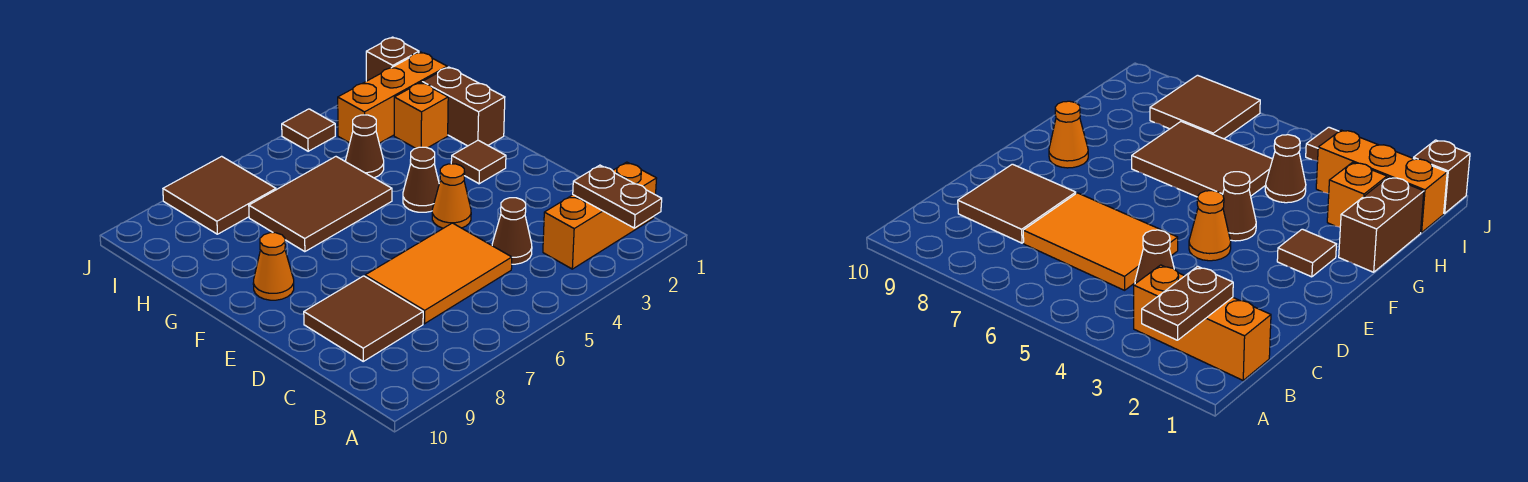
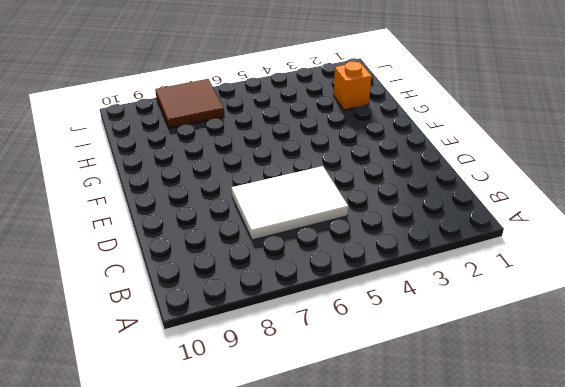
white 2x3 tile [232,166,348,240] -> orange 2x3 tile [365,223,512,324]
none -> orange 1x3 brick [543,162,657,269]
none -> brown 1x1 cone [492,198,532,264]
none -> brown 2x2 tile [304,276,423,361]

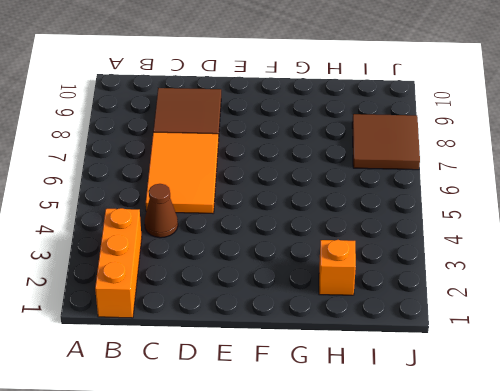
none -> orange 1x1 cone [432,164,471,228]
none -> brown 1x1 tile [451,140,506,184]
none -> brown 1x1 cone [403,147,439,212]

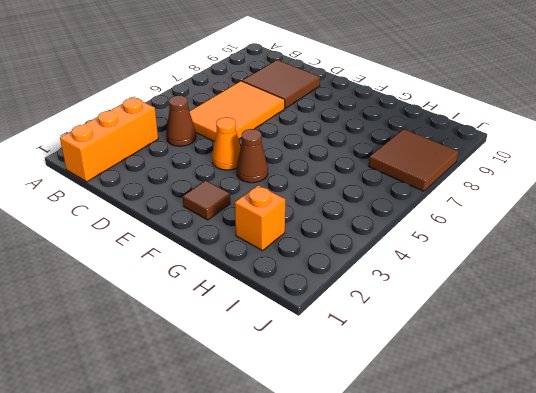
none -> orange 1x1 cone [253,233,294,300]
none -> brown 1x2 brick [422,67,505,146]
none -> brown 2x3 tile [249,157,392,252]

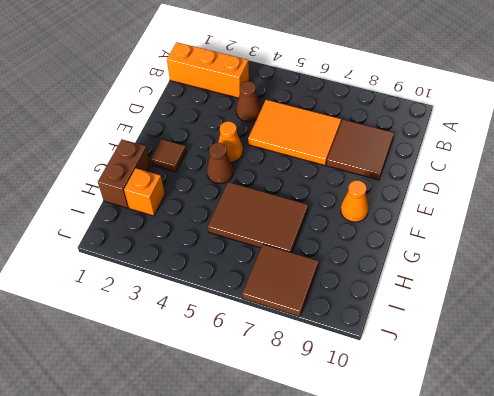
none -> brown 1x1 cone [346,115,384,178]
none -> orange 1x3 brick [338,52,447,143]
none -> brown 1x1 brick [366,37,419,81]

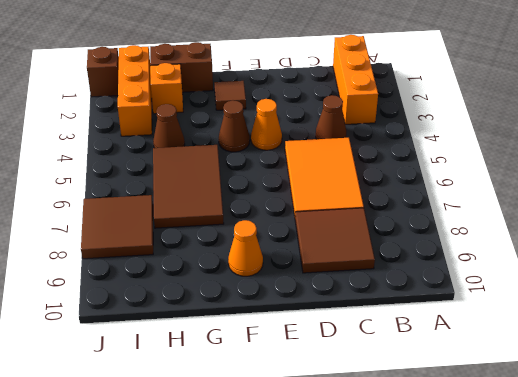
none -> brown 1x1 tile [282,109,335,151]
none -> brown 1x2 plate [573,165,662,228]

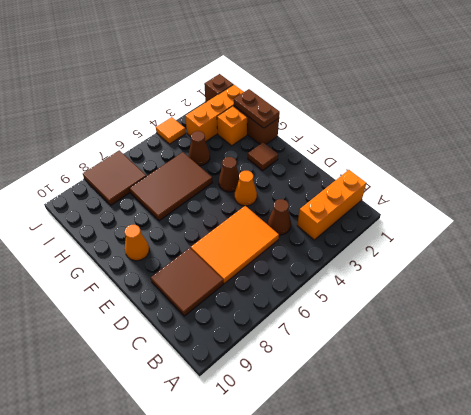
brown 1x2 plate [234,89,280,128] -> brown 1x2 plate moved to [573,165,662,228]
orange 1x1 tile [156,117,186,144] -> brown 1x1 tile [282,109,335,151]

